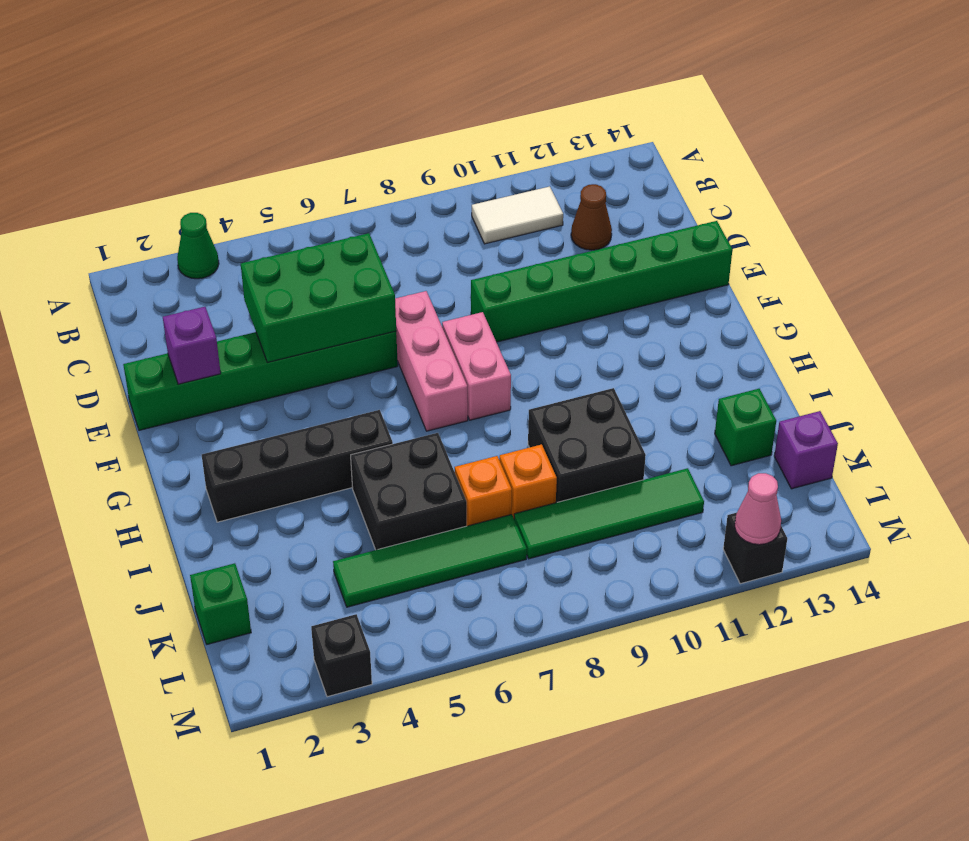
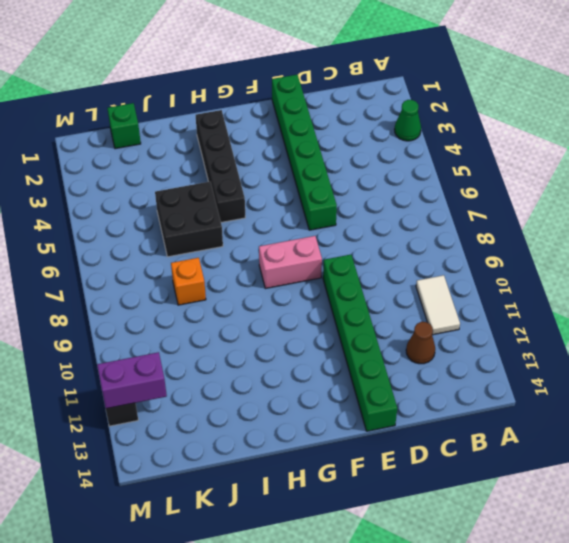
purple 1x2 brick [97,352,167,409] -> pink 1x1 cone [735,473,781,545]
none -> pink 1x3 brick [395,291,468,431]
none -> black 2x2 brick [528,388,646,503]
none -> orange 1x1 brick [455,456,512,526]

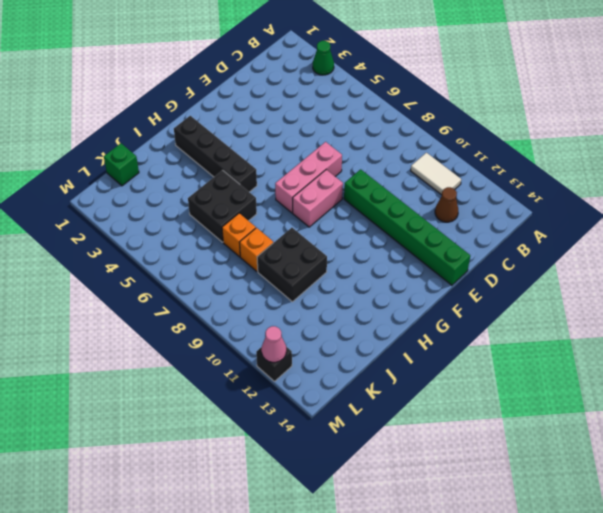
none -> green 1x6 brick [123,331,398,430]
none -> green 1x1 brick [715,389,776,466]
none -> green 1x4 tile [333,514,527,607]

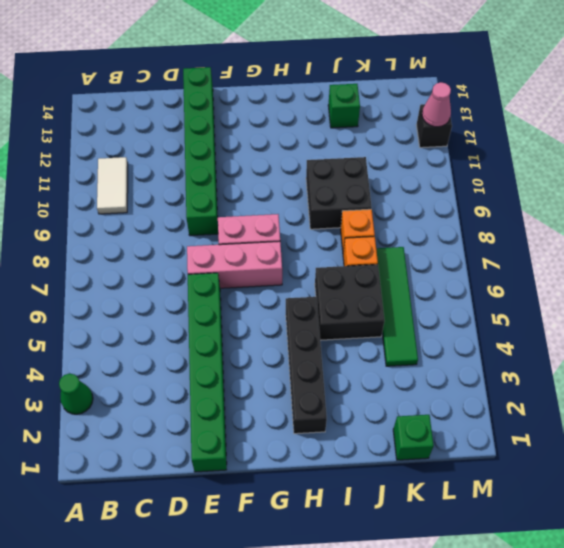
none -> brown 1x1 cone [571,184,612,250]
none -> green 1x4 tile [514,468,704,559]
none -> purple 1x1 brick [774,411,838,489]

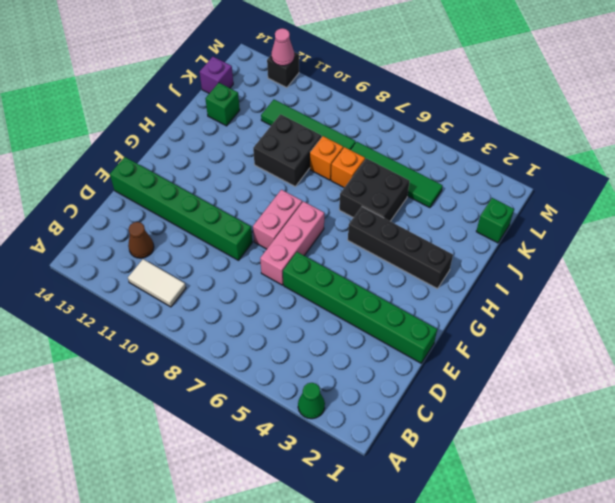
none -> black 1x1 brick [311,614,372,697]
none -> green 2x3 brick [241,233,396,362]
none -> purple 1x1 brick [163,307,221,384]

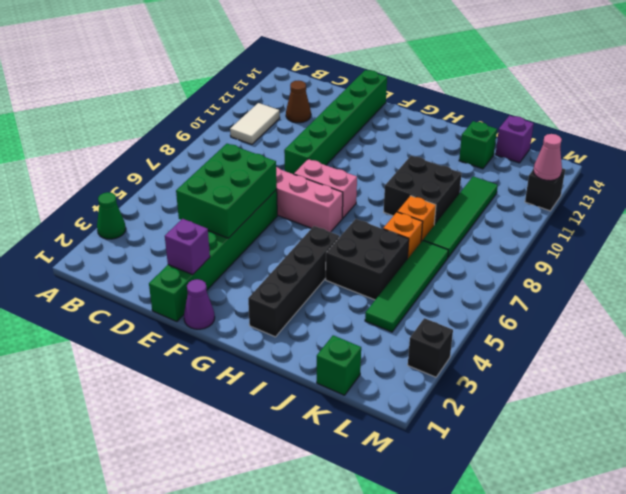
purple 1x1 cone [184,279,215,329] -> none

